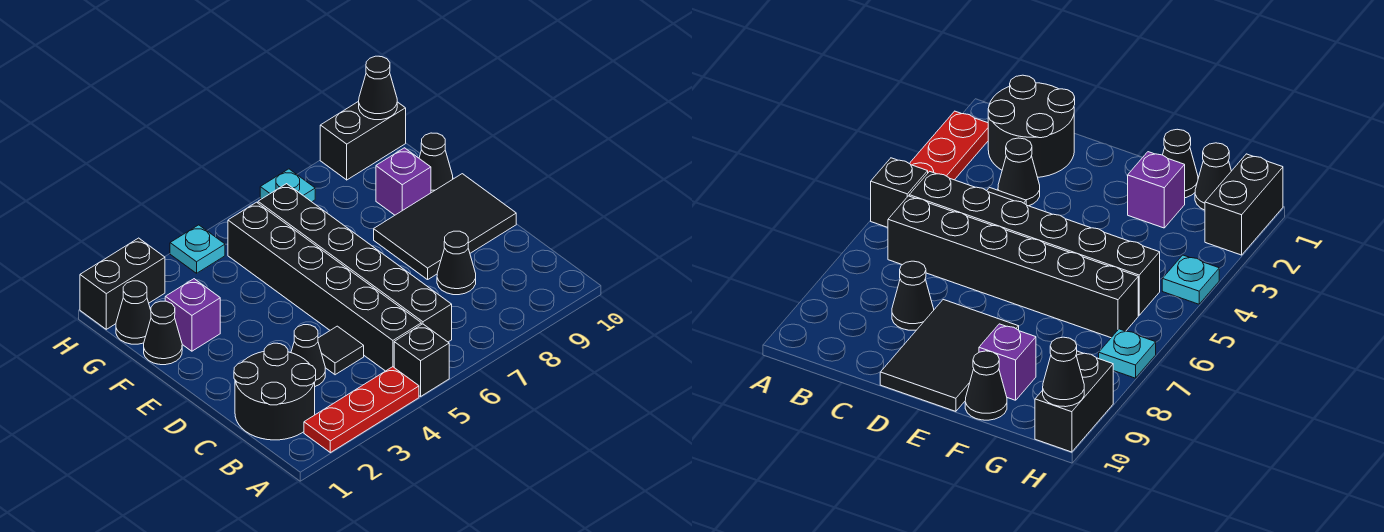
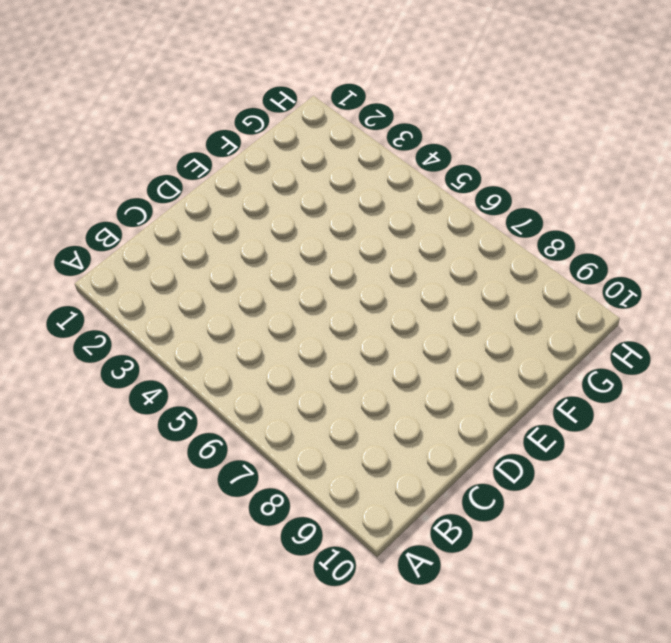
none -> red 1x3 plate [304,367,419,453]
none -> black 1x1 brick [394,324,449,396]
none -> black 2x2 round brick [234,343,316,440]

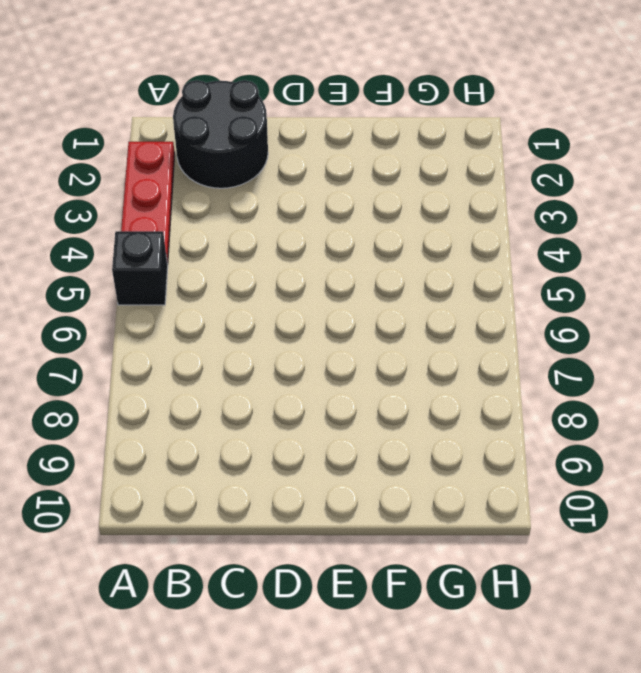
none -> black 1x6 brick [228,202,421,371]
none -> black 1x6 brick [258,184,452,342]
none -> black 1x1 cone [291,325,325,386]

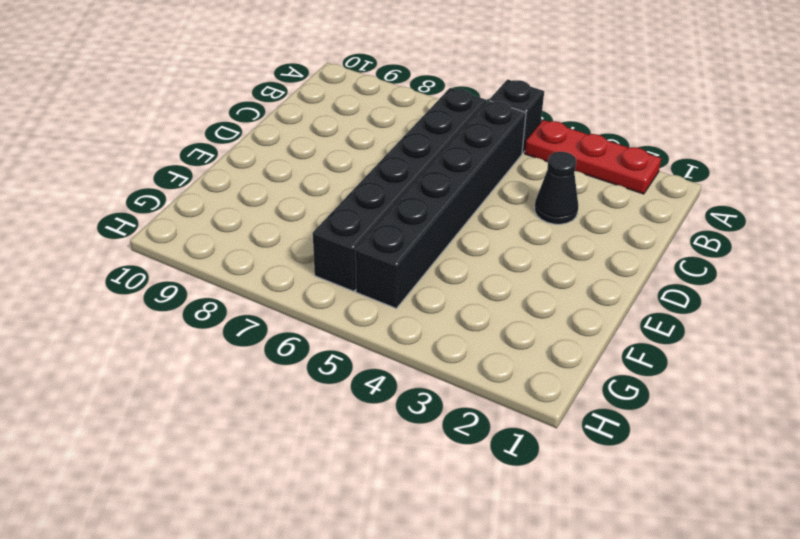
none -> black 2x2 round brick [234,343,316,440]
none -> black 1x1 tile [318,326,364,375]
none -> black 1x1 cone [437,231,476,295]

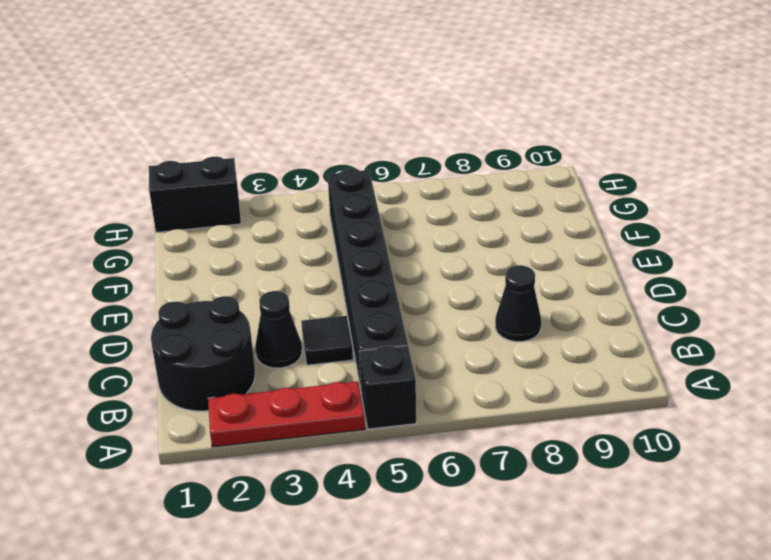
none -> black 1x6 brick [258,184,452,342]
none -> black 2x3 tile [374,174,516,280]
none -> black 1x1 cone [144,301,182,365]

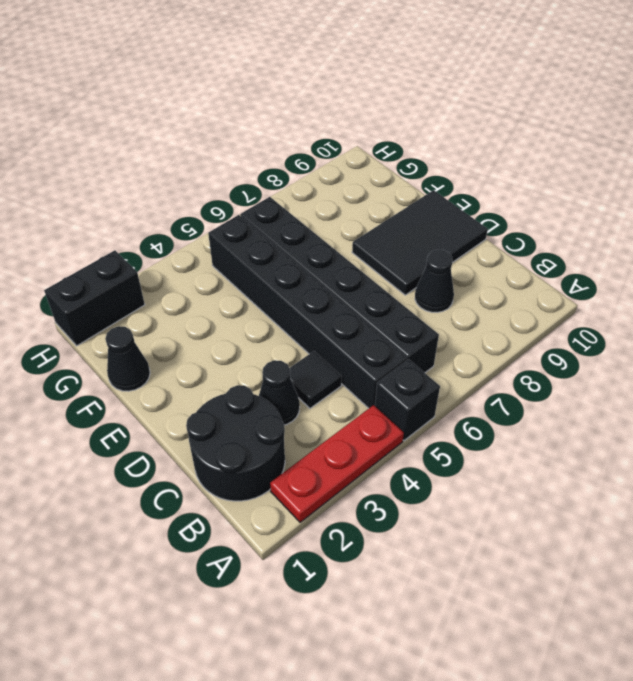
none -> purple 1x1 brick [165,279,220,351]
none -> purple 1x1 brick [376,148,431,215]
none -> black 1x1 cone [419,133,453,193]

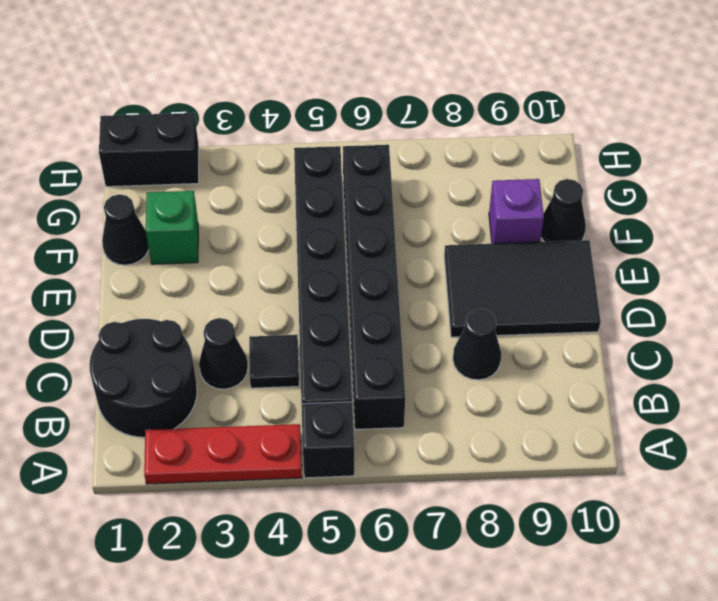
green 1x1 brick [146,191,198,264] -> purple 1x1 brick [165,279,220,351]
none -> black 1x1 cone [116,281,151,344]
none -> cyan 1x1 plate [170,225,225,273]
none -> cyan 1x1 plate [260,169,315,202]

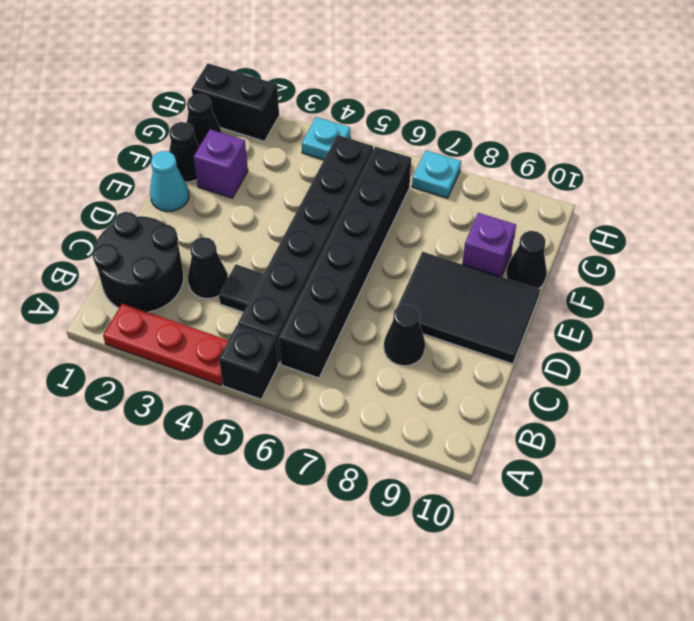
cyan 1x1 cone [150,151,189,212] -> none
none -> black 1x2 brick [320,101,406,180]
none -> black 1x1 cone [359,56,397,120]

